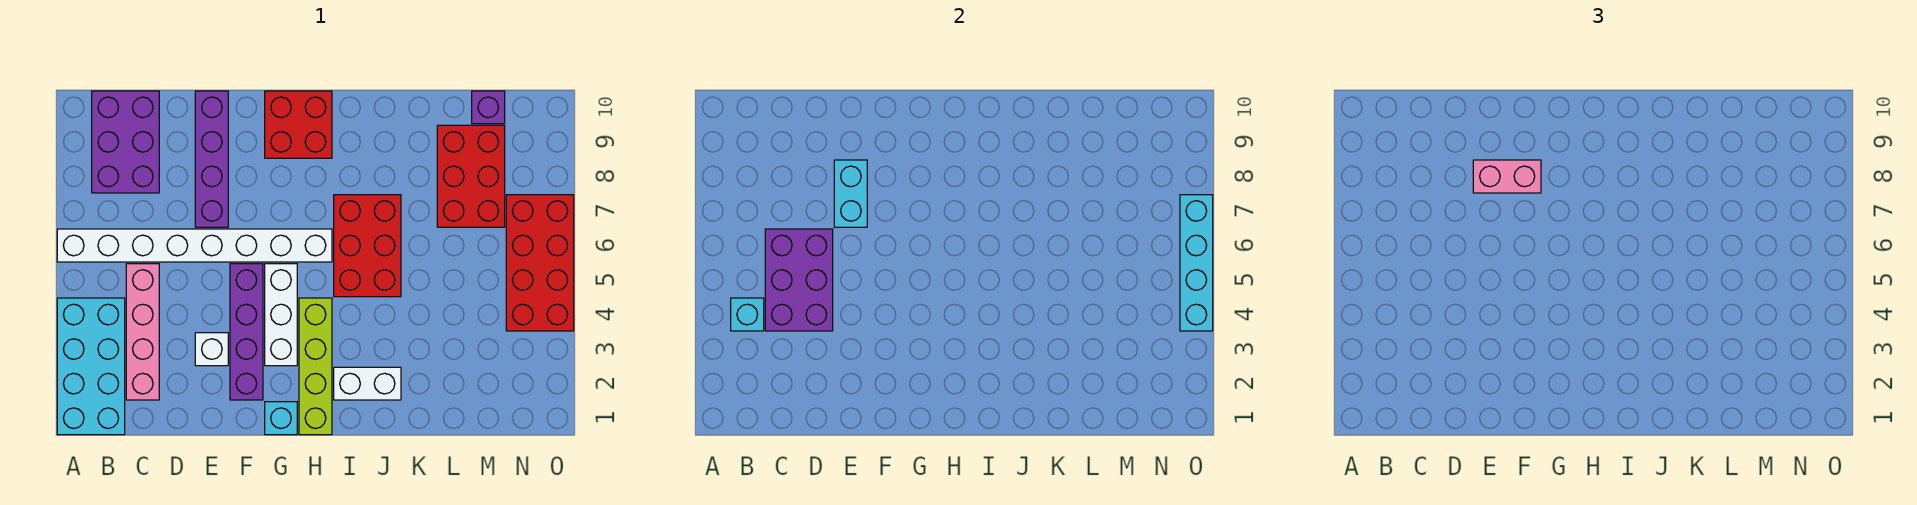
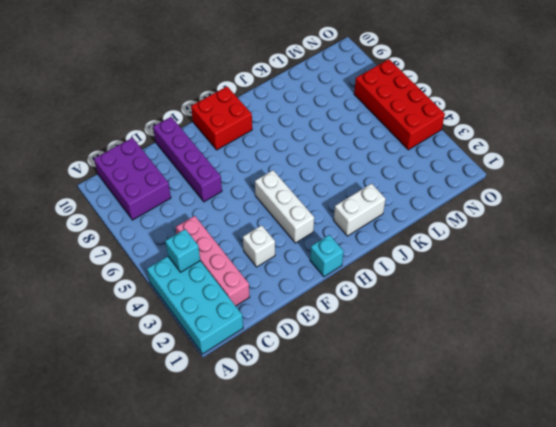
none -> white 1x8 brick [57,229,332,262]
none -> purple 1x4 brick [230,264,263,400]
none -> lime 1x4 brick [299,298,332,435]

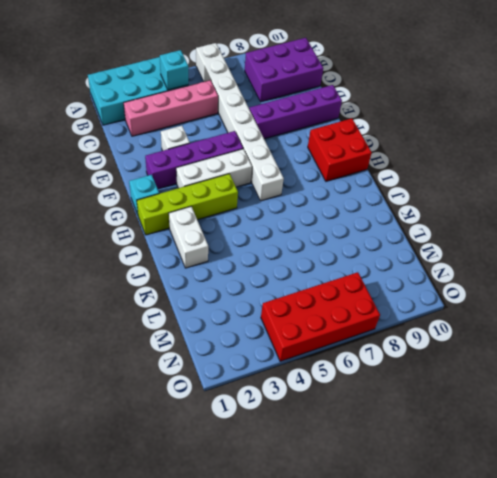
none -> red 2x3 brick [334,195,401,297]
none -> red 2x3 brick [437,125,505,227]
none -> purple 1x1 brick [472,91,505,124]

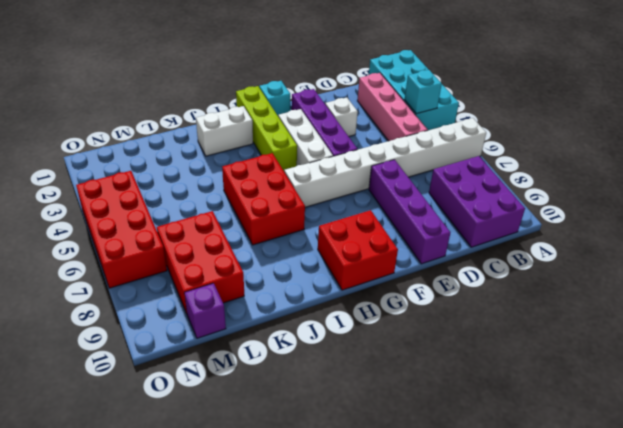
none -> purple 2x3 brick [765,229,833,331]
none -> cyan 1x2 brick [834,160,867,227]
none -> cyan 1x4 brick [1180,195,1213,331]

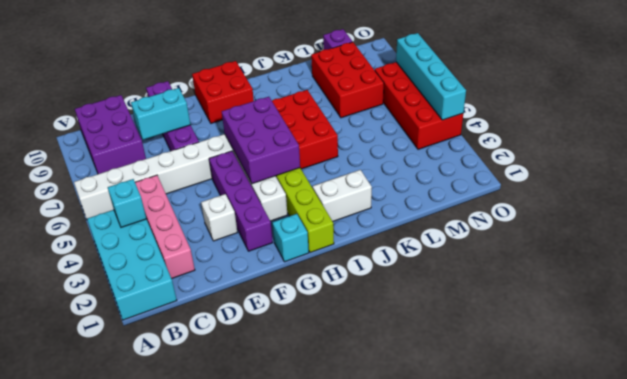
cyan 1x2 brick [131,88,191,140] -> cyan 1x2 brick turned to [834,160,867,227]
purple 2x3 brick [222,97,300,184] -> purple 2x3 brick moved to [765,229,833,331]
none -> pink 1x2 brick [1473,160,1541,193]

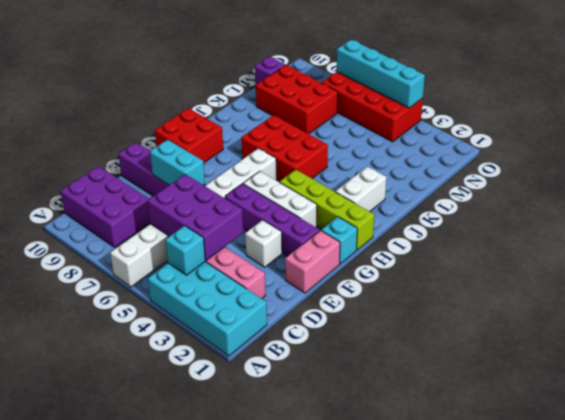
pink 1x2 brick [285,230,340,293] -> pink 1x2 brick moved to [1473,160,1541,193]

